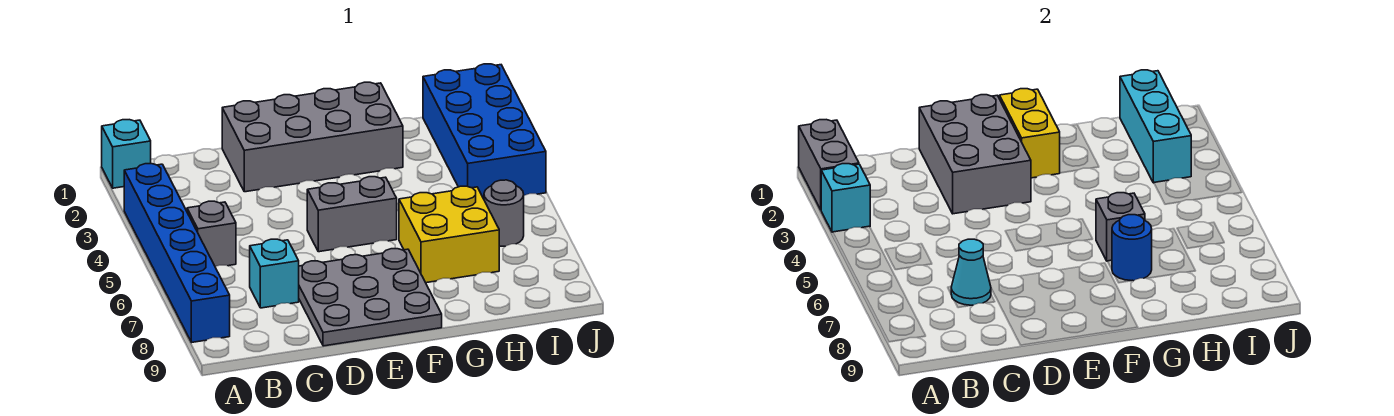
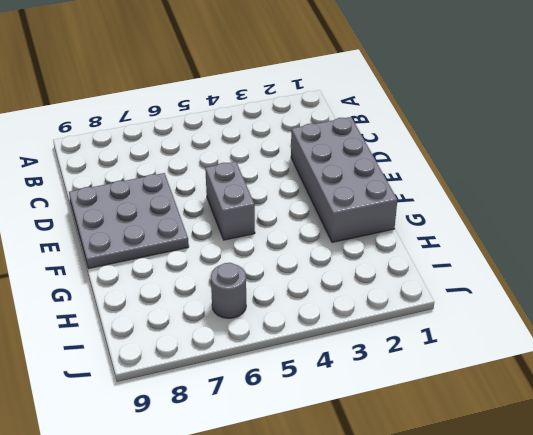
none -> cyan 1x1 brick [102,120,151,188]
none -> blue 1x6 brick [124,164,230,342]
none -> grey 1x1 brick [187,201,236,267]

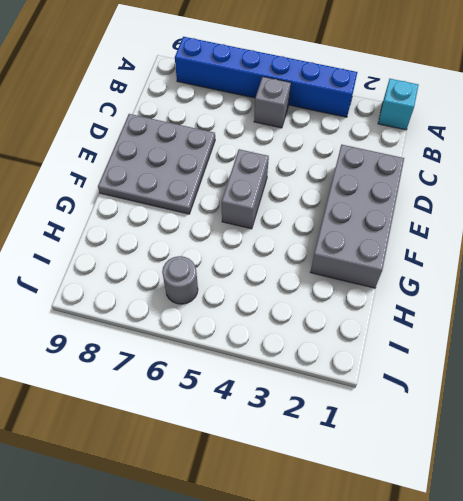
none -> cyan 1x1 brick [250,239,299,308]
none -> yellow 2x2 brick [399,186,499,283]
none -> blue 2x4 brick [423,64,546,199]

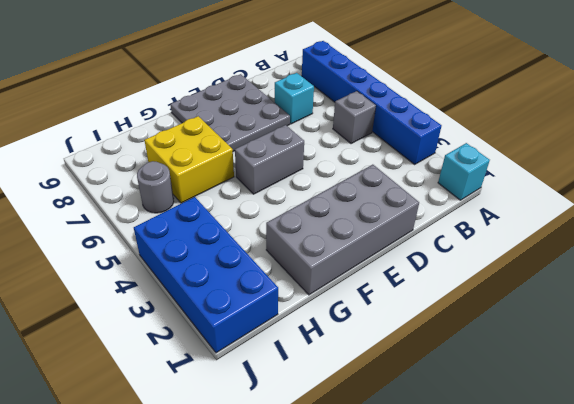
none -> grey 1x2 brick [799,120,859,210]
none -> cyan 1x1 brick [821,164,870,232]
none -> cyan 1x1 cone [951,239,991,305]

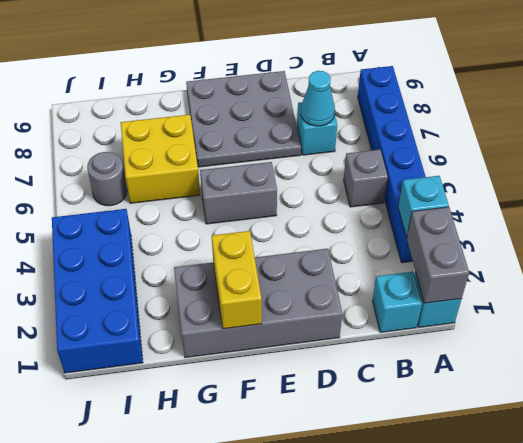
cyan 1x1 brick [372,272,422,332] -> none
none -> grey 2x3 brick [919,95,1031,214]
none -> grey 1x1 brick [1096,193,1145,261]
none -> blue 1x1 round brick [1112,215,1152,281]

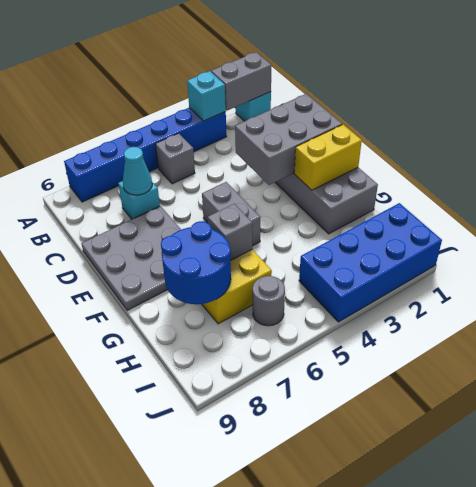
blue 2x2 round brick [161,221,231,304] -> blue 1x1 round brick [1112,215,1152,281]
none -> cyan 1x3 brick [1120,70,1191,183]

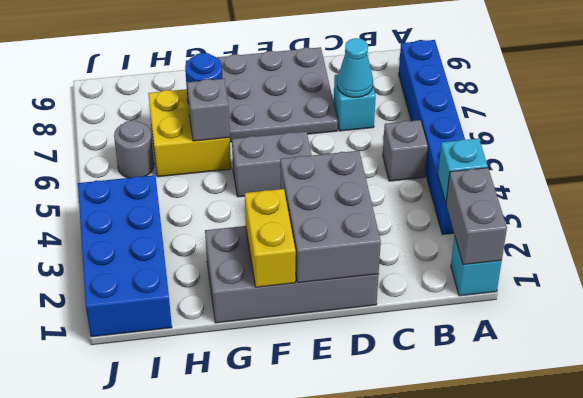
none -> cyan 1x3 brick [1120,70,1191,183]

